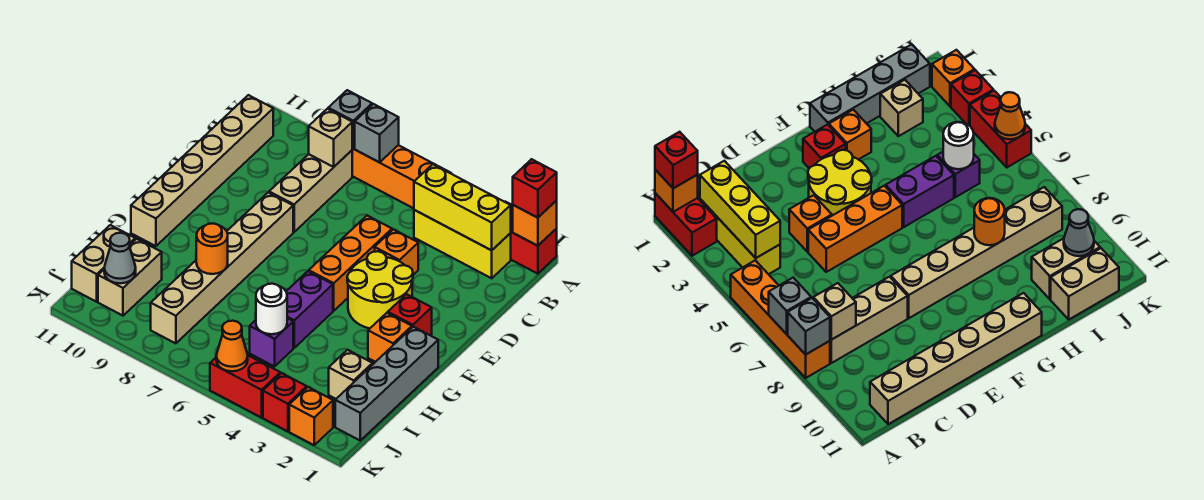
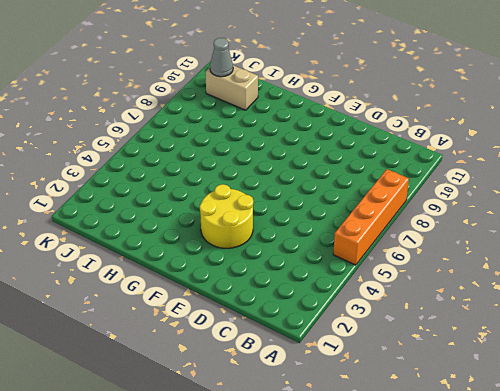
none -> red 1x2 brick [506,202,557,274]
none -> yellow 1x3 brick [414,210,511,278]
none -> tan 1x3 brick [269,150,352,232]
none -> tan 1x6 brick [131,95,273,246]

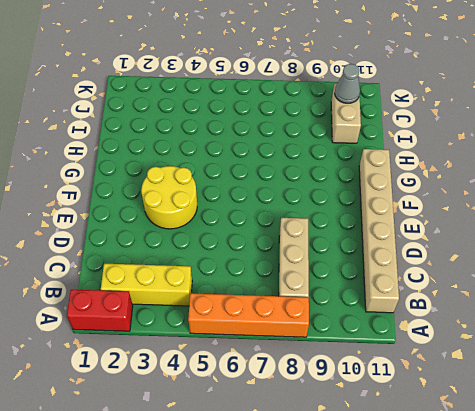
none -> orange 1x1 brick [375,229,418,275]
none -> orange 1x3 brick [309,215,392,311]
none -> tan 1x6 brick [151,192,293,343]
none -> red 1x1 brick [388,294,432,336]

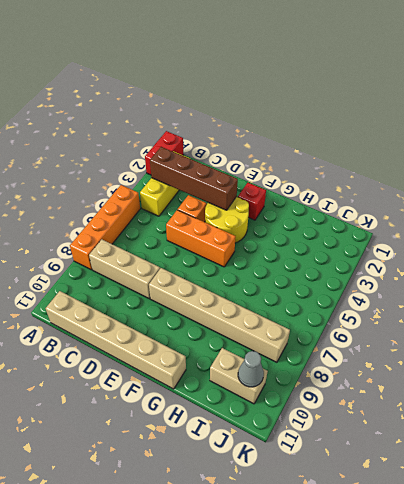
brown 1x4 brick [150,147,238,210] -> yellow 1x3 brick [414,164,511,250]
none -> grey 1x4 brick [335,327,438,440]
none -> orange 1x1 brick [368,313,412,362]
none -> purple 1x2 brick [286,271,333,348]
none -> tan 1x1 brick [329,350,373,399]

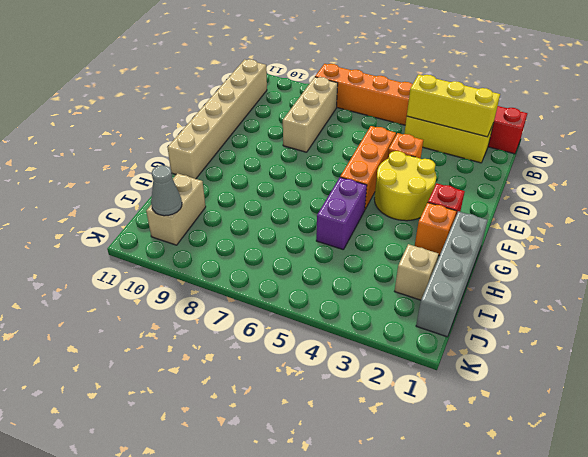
none -> tan 1x6 brick [151,192,293,343]
none -> purple 1x1 brick [250,318,293,367]
none -> tan 1x2 brick [72,225,135,302]
none -> orange 1x1 brick [289,387,333,445]

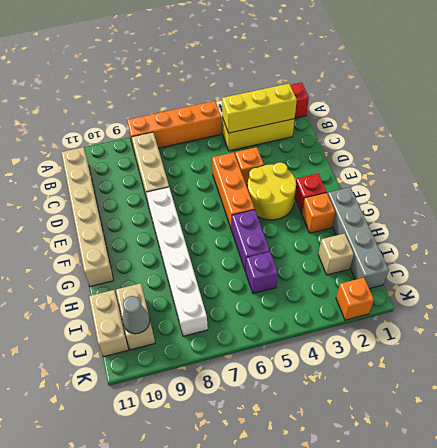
white 1x6 brick [146,187,208,336] -> tan 1x6 brick [151,192,293,343]
none -> red 1x1 brick [263,373,307,431]
none -> red 1x2 brick [210,356,280,418]
none -> orange 1x1 brick [513,201,557,246]
none -> grey 1x1 brick [355,104,399,162]

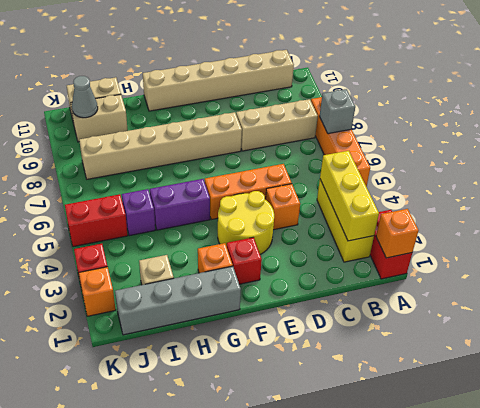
red 1x2 brick [65,194,128,247] -> red 1x2 brick turned to [210,356,280,418]
none -> grey 1x1 brick [328,90,372,148]
none -> tan 1x1 brick [309,109,352,167]
none -> orange 1x1 round brick [196,223,228,274]
none -> white 1x1 round brick [256,284,287,334]

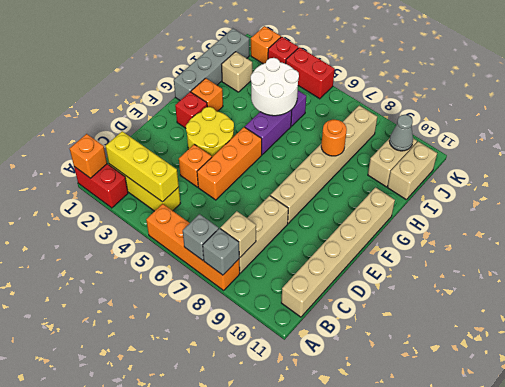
white 2x2 round brick [251,58,299,116] -> white 1x1 round brick [256,284,287,334]
none -> orange 1x1 cone [216,321,248,371]
none -> red 1x1 brick [513,159,557,218]

